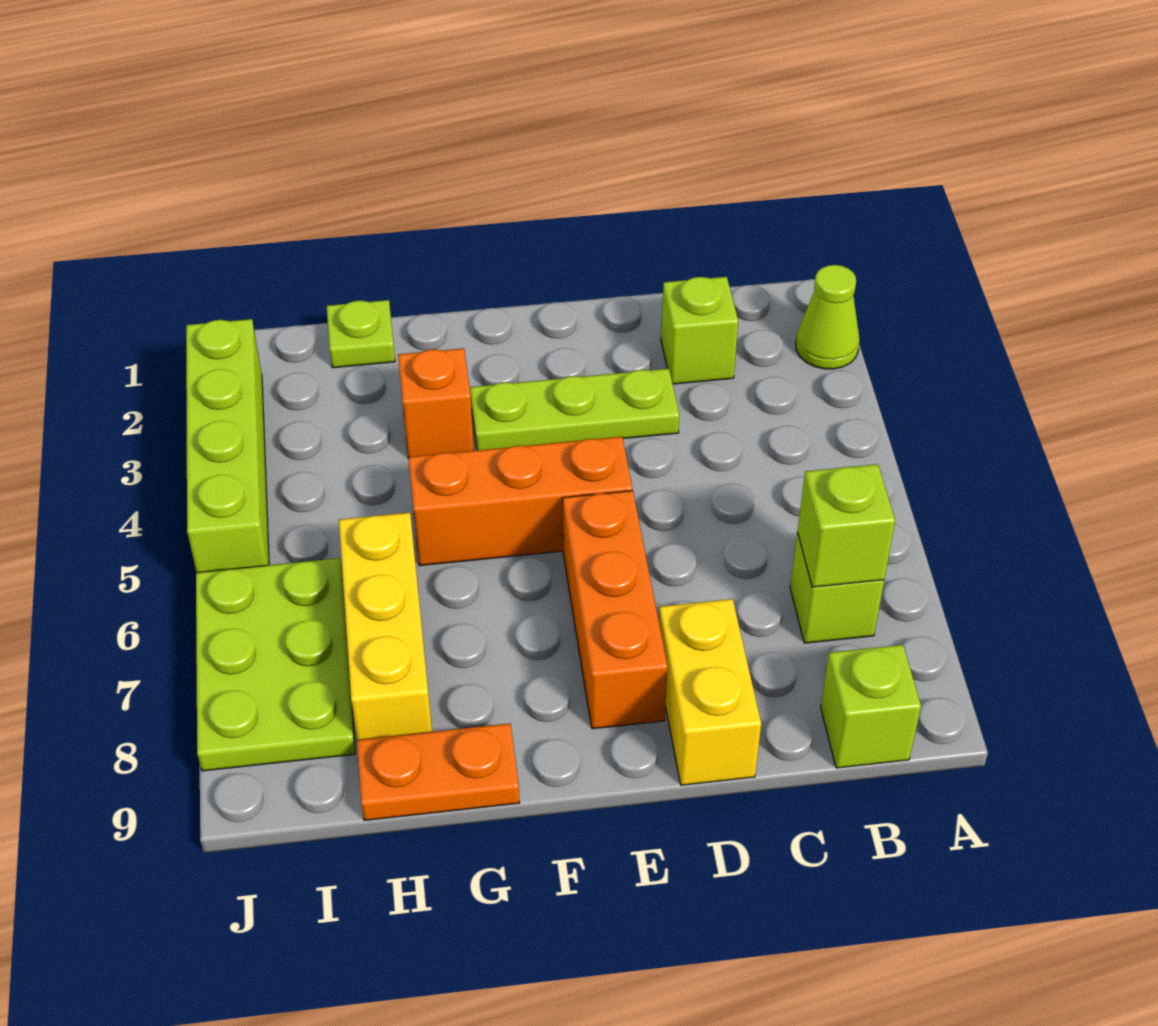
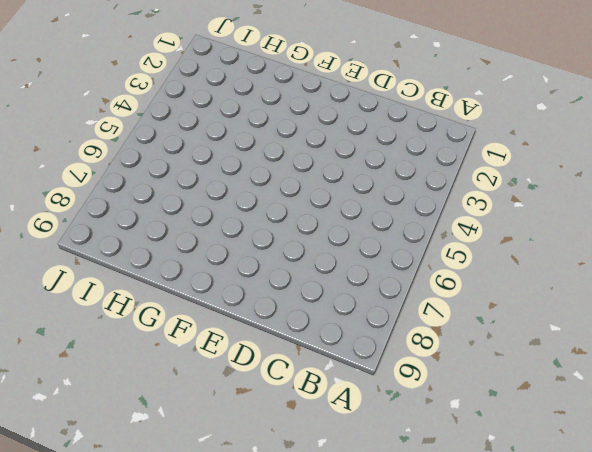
none -> lime 1x1 cone [796,265,860,369]
none -> lime 1x1 brick [790,533,884,643]
none -> lime 1x1 brick [821,645,921,768]

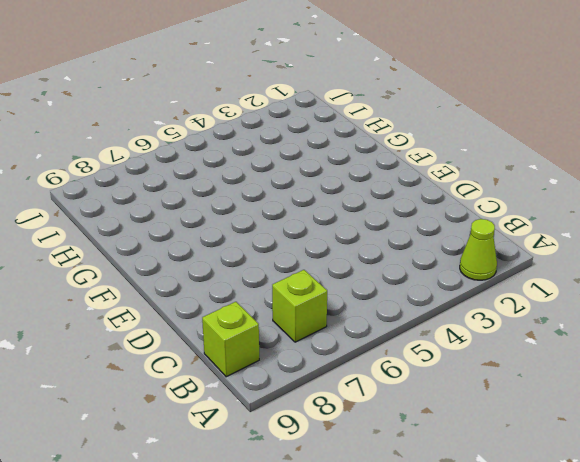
none -> lime 1x1 brick [661,277,738,384]
none -> lime 1x3 plate [470,369,679,450]
none -> yellow 1x2 brick [659,599,761,785]

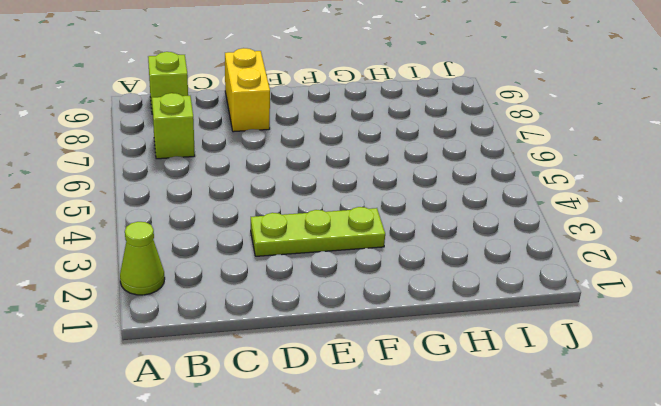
none -> lime 1x1 brick [661,277,738,384]
none -> orange 1x3 brick [408,437,632,566]
none -> orange 1x3 brick [563,491,668,729]

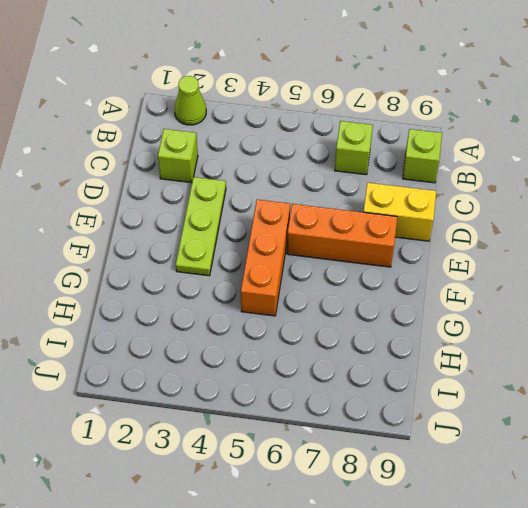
none -> orange 1x1 brick [398,348,474,457]
none -> orange 1x2 plate [357,723,520,820]
none -> lime 1x1 plate [327,300,395,368]

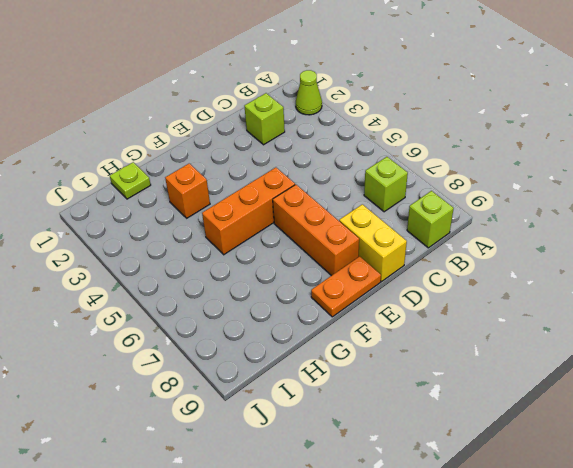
orange 1x2 plate [311,256,381,317] -> orange 1x2 plate moved to [357,723,520,820]
none -> lime 1x3 plate [470,369,679,450]
none -> yellow 1x3 brick [339,513,432,740]
none -> lime 2x3 plate [196,558,355,771]

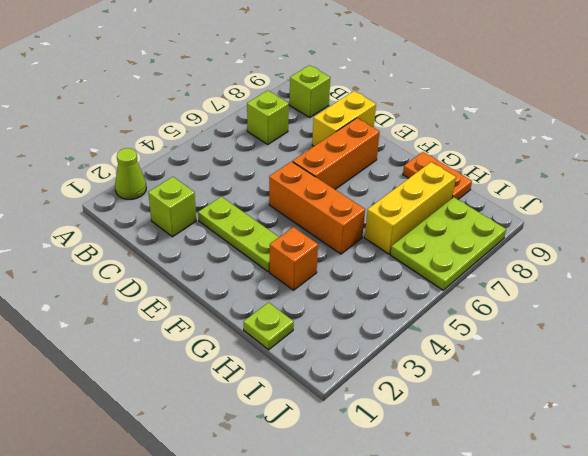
none -> lime 1x4 brick [186,319,269,572]
none -> lime 1x1 brick [797,464,895,587]

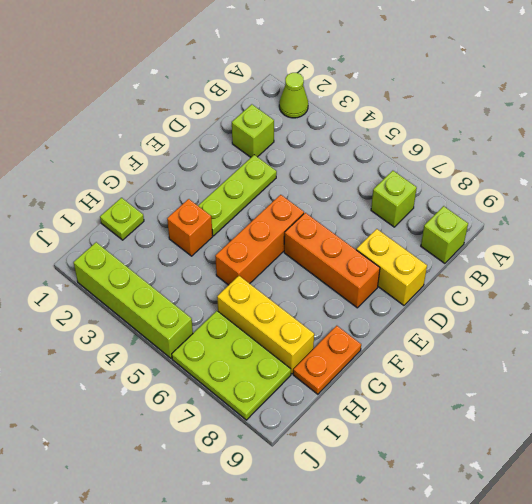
none -> lime 1x1 brick [797,464,895,587]

